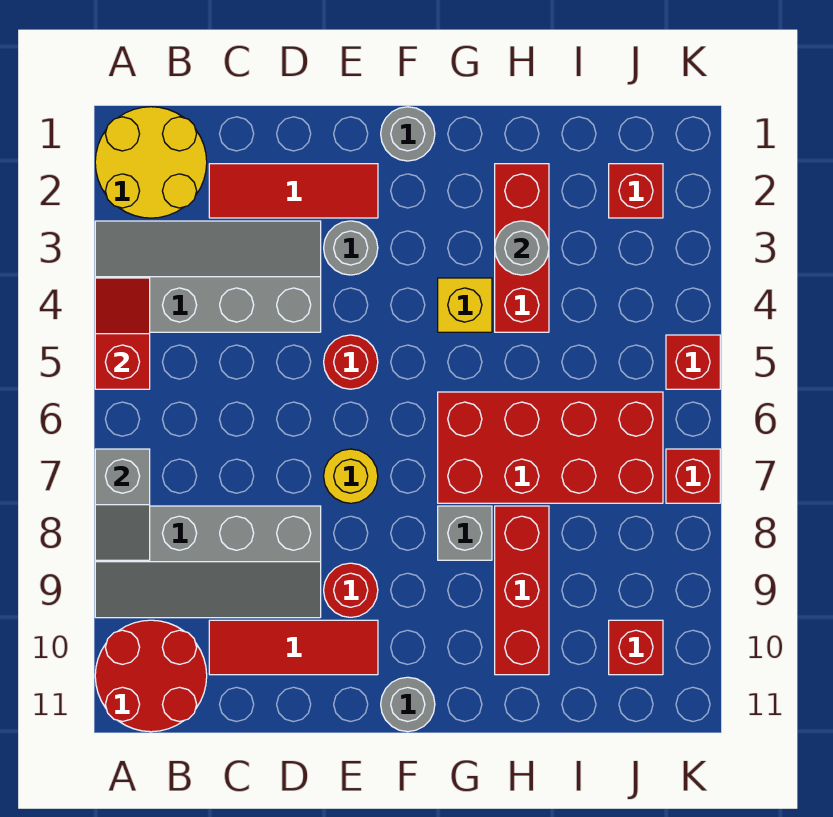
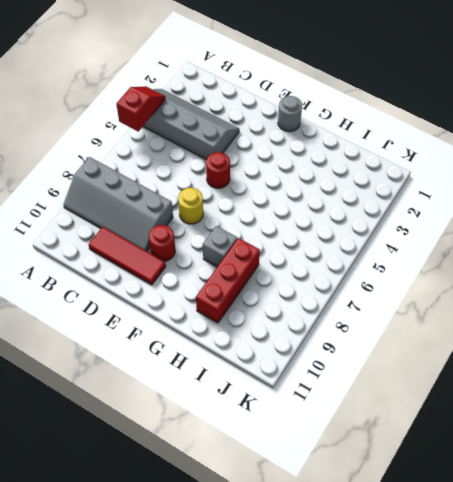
none -> yellow 2x2 round brick [95,107,207,218]
none -> red 2x2 round brick [95,620,207,732]
none -> red 1x3 tile [209,164,378,218]

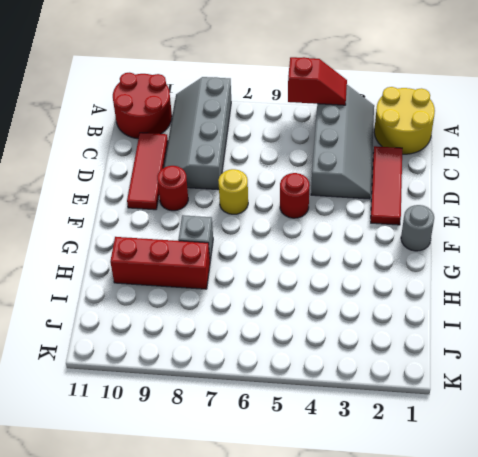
none -> grey 1x1 round brick [324,221,378,275]
none -> grey 1x1 round brick [381,677,435,732]
none -> yellow 1x1 brick [438,278,492,332]

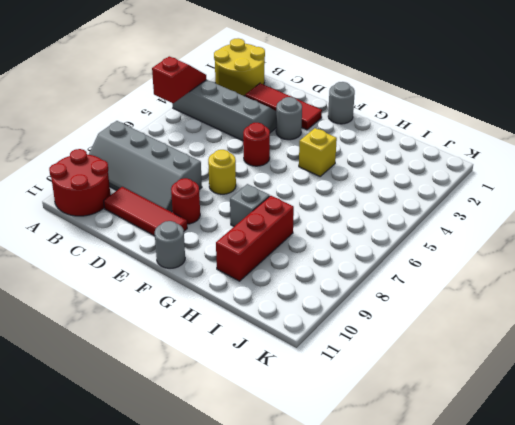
none -> red 2x4 brick [438,392,663,503]
none -> red 1x3 brick [495,164,549,332]
none -> red 1x1 brick [609,164,663,218]

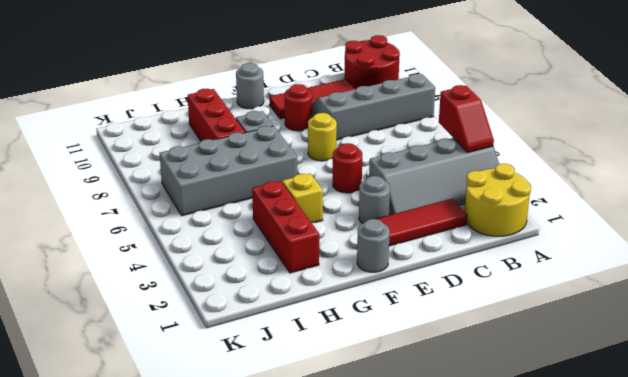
grey 2x4 brick [159,126,297,216] -> red 2x4 brick [438,392,663,503]
none -> red 1x1 brick [609,164,663,218]
none -> red 1x1 brick [609,620,663,675]
none -> red 1x1 brick [666,335,720,389]

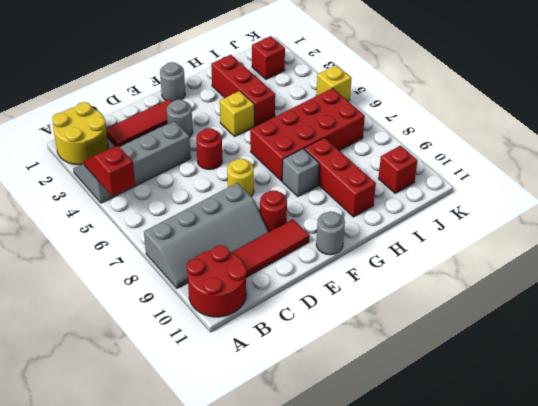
yellow 1x1 brick [316,65,352,101] -> red 1x1 brick [666,335,720,389]
none -> red 1x1 brick [666,449,720,503]
none -> grey 1x2 slope [95,449,150,560]
none -> grey 1x1 round brick [495,221,549,275]

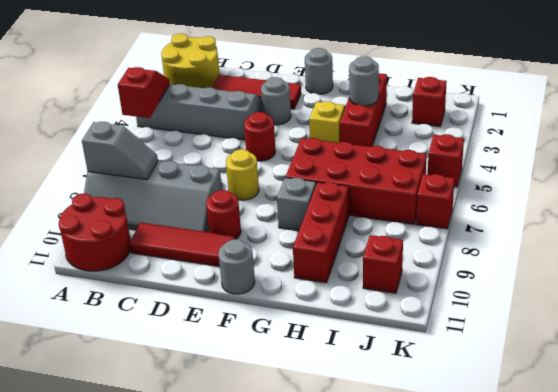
grey 1x2 slope [82,122,158,179] -> grey 1x2 slope turned to [95,449,150,560]

